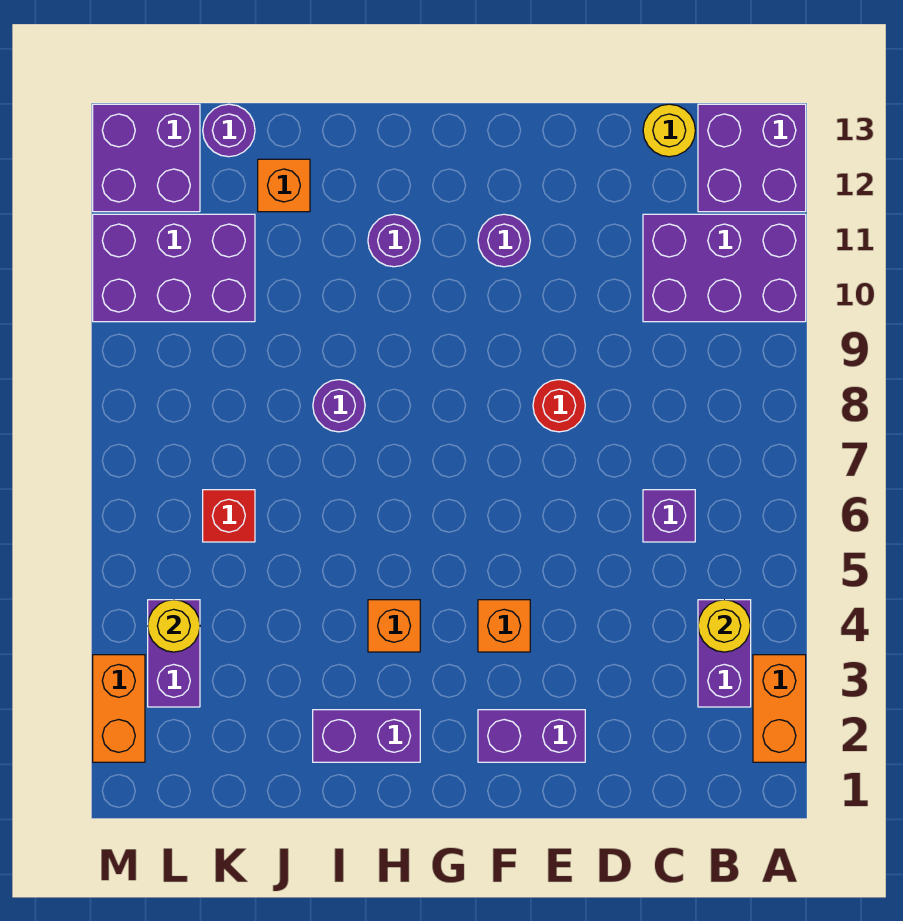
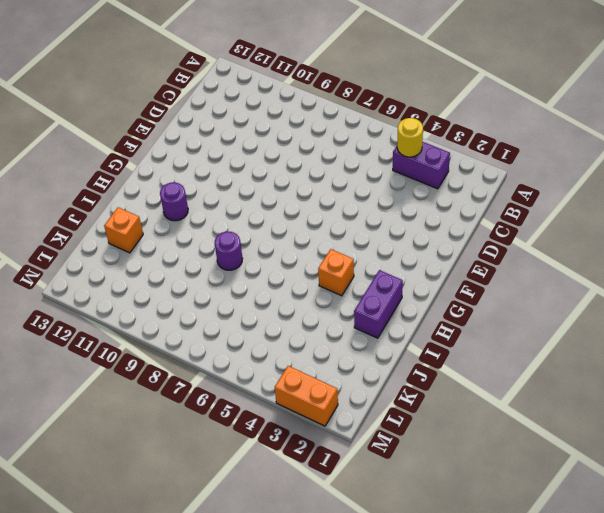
none -> orange 1x2 brick [753,655,806,762]
none -> purple 2x3 brick [643,214,806,322]
none -> purple 2x2 brick [698,104,806,212]

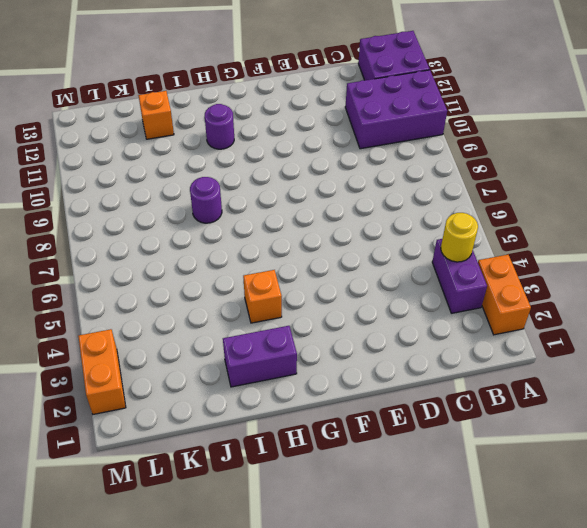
none -> purple 1x1 brick [643,490,695,542]
none -> yellow 1x1 round brick [643,104,695,157]
none -> purple 1x2 brick [478,710,585,762]

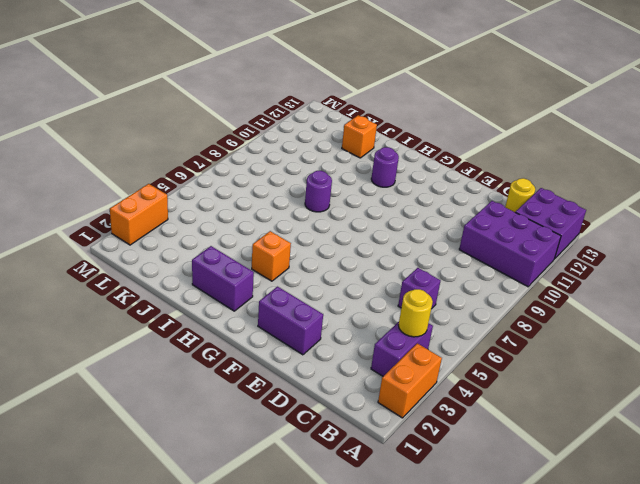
none -> red 1x1 round brick [533,380,585,432]
none -> orange 1x1 brick [478,600,530,652]
none -> purple 1x1 round brick [478,214,530,267]

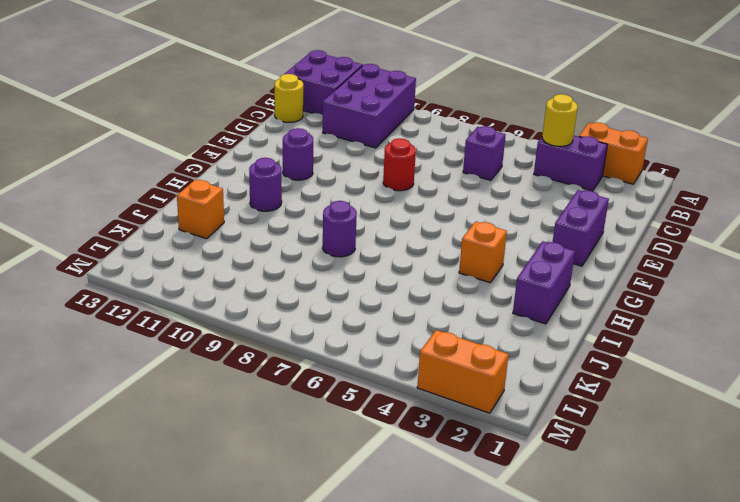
none -> orange 1x1 brick [478,600,530,652]
none -> red 1x1 brick [203,490,255,542]
none -> purple 2x3 brick [93,214,255,322]

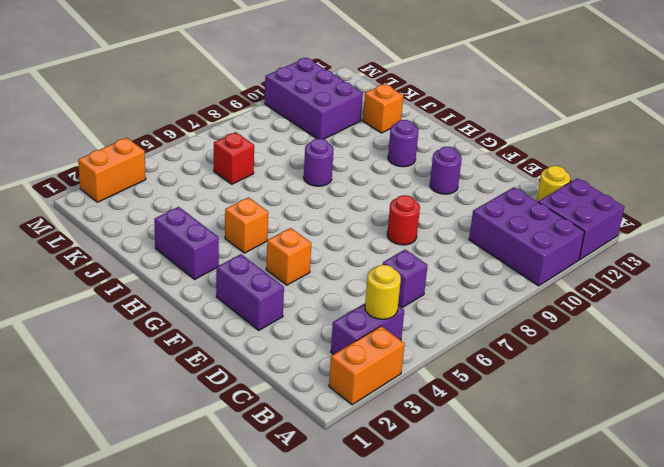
none -> purple 1x1 round brick [203,104,255,157]
none -> purple 1x2 brick [148,600,200,707]
none -> purple 2x2 brick [93,104,200,212]

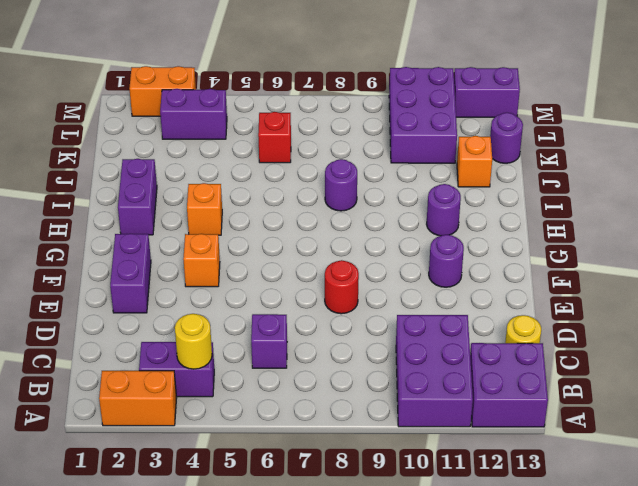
purple 1x2 brick [454,67,520,117] -> purple 2x2 brick [93,104,200,212]
none -> yellow 1x1 round brick [148,600,200,652]

